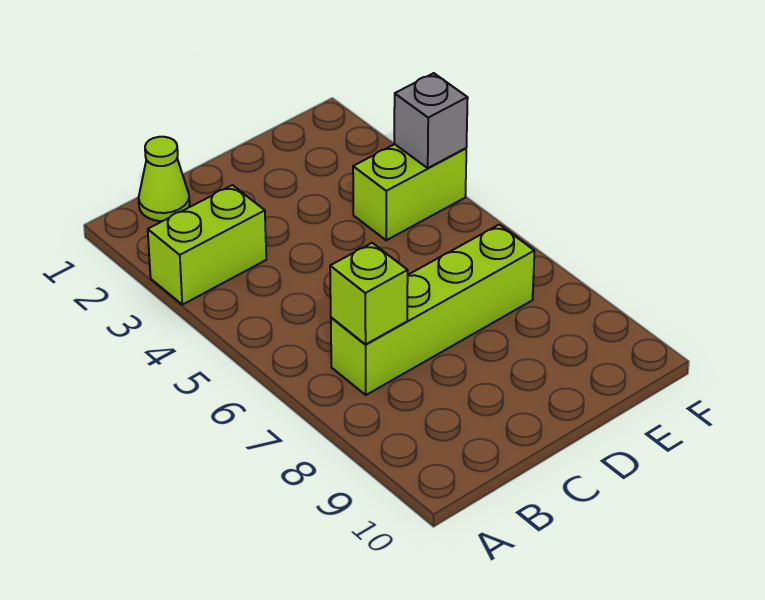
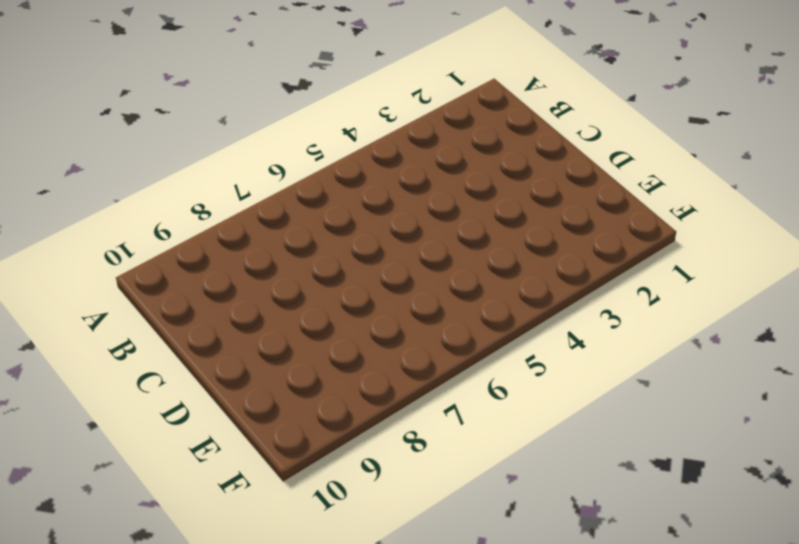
none -> lime 1x2 brick [148,185,266,305]
none -> lime 1x1 cone [139,137,190,221]

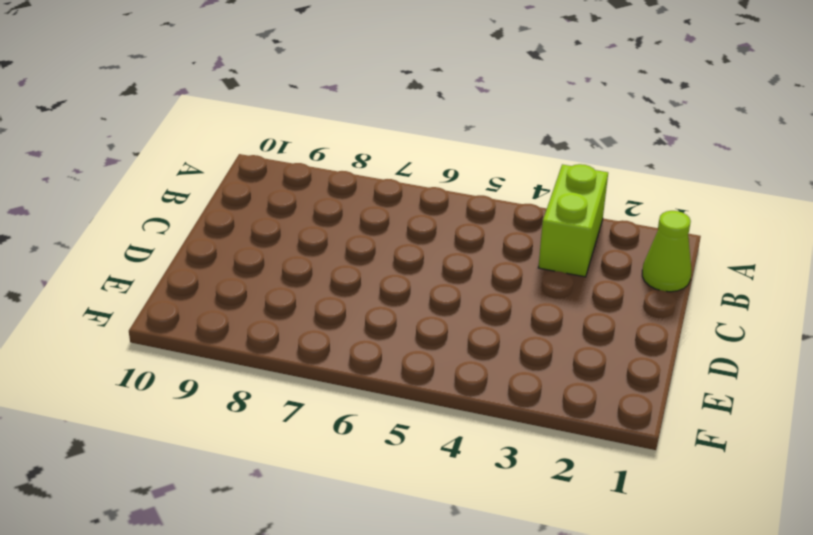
none -> lime 1x4 brick [331,225,534,395]
none -> lime 1x2 brick [353,144,466,240]

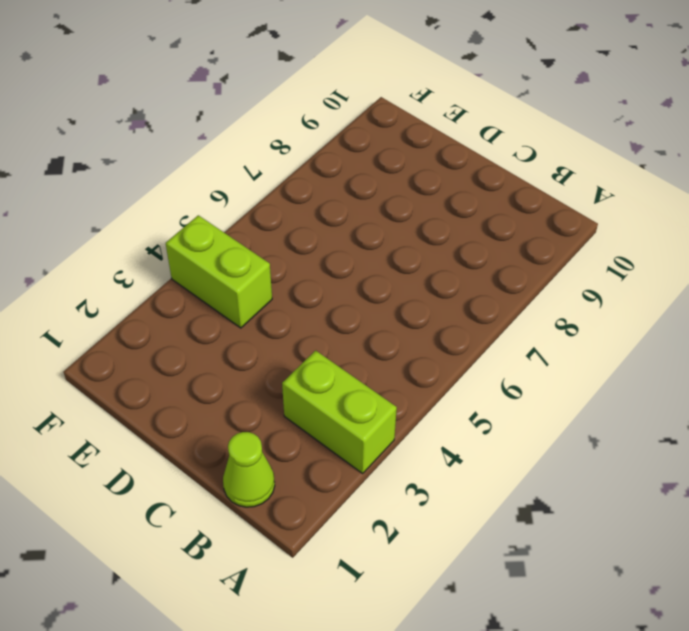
none -> lime 1x4 brick [331,225,534,395]
none -> lime 1x1 brick [330,243,408,344]

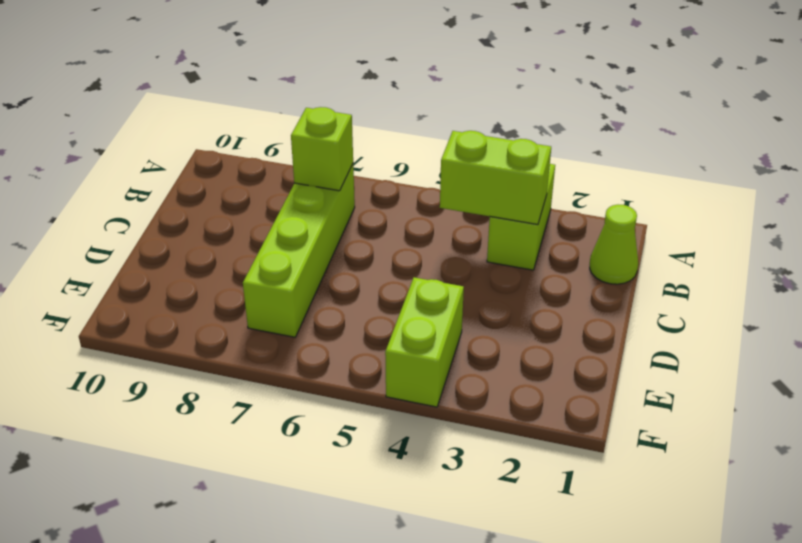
lime 1x2 brick [440,131,551,225] -> none
none -> grey 1x1 brick [394,73,468,168]

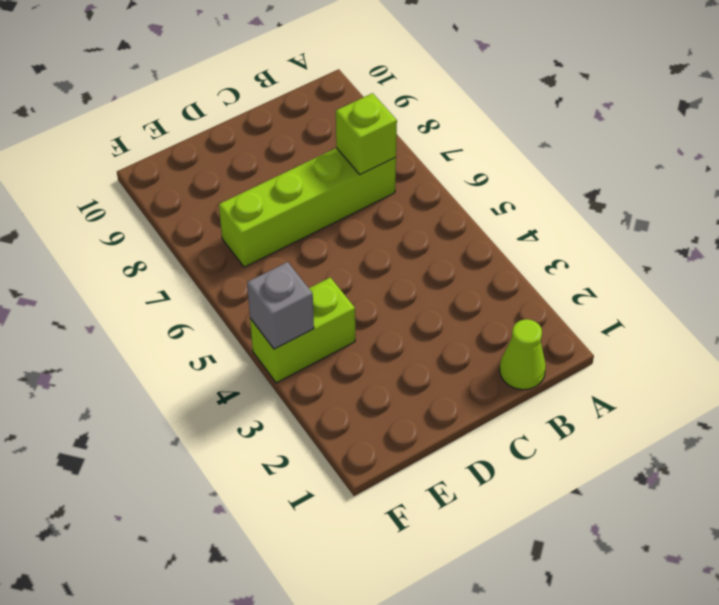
none -> lime 1x2 brick [148,185,266,305]

